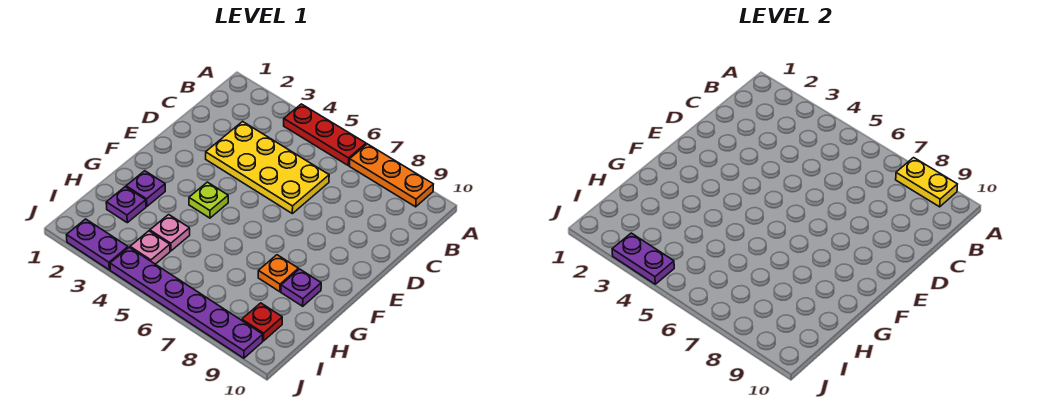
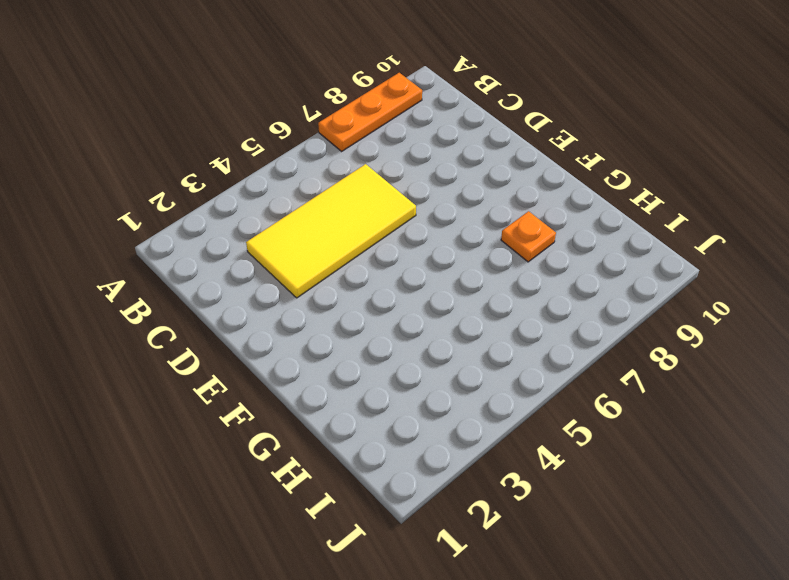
yellow 2x4 tile [246,164,416,298] -> yellow 2x4 plate [206,122,329,213]
none -> red 1x3 plate [284,104,366,165]
none -> lime 1x1 plate [189,182,228,218]
none -> purple 1x1 plate [126,171,165,206]

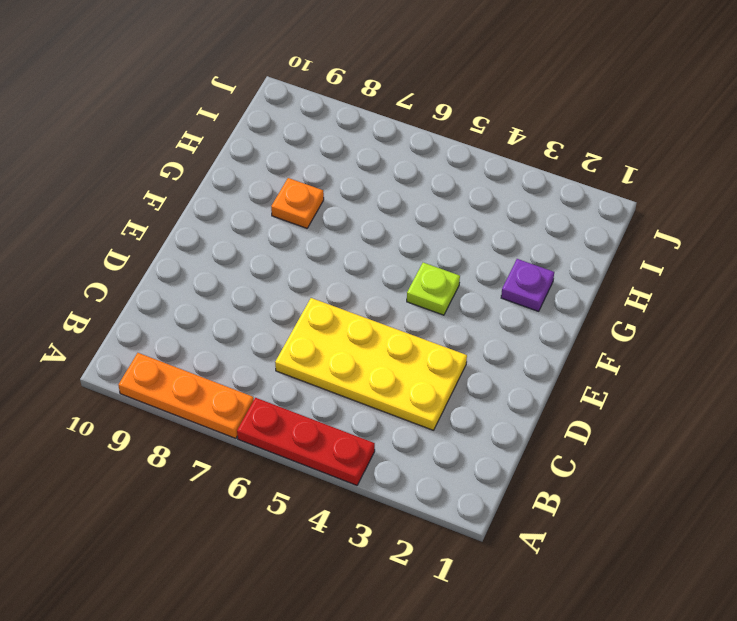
none -> purple 1x1 plate [281,269,321,306]
none -> purple 1x1 plate [106,187,146,223]
none -> pink 1x1 plate [150,215,190,251]

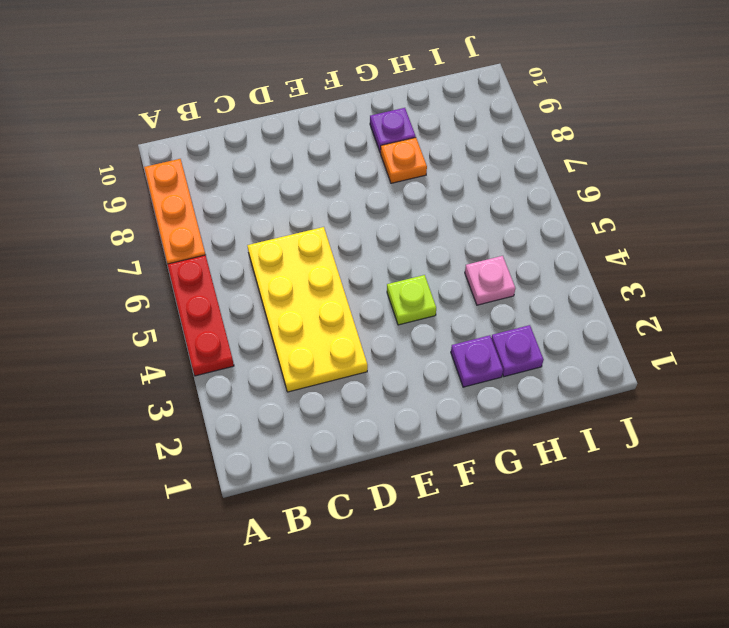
none -> pink 1x1 plate [130,231,170,264]
none -> red 1x1 plate [242,303,282,341]
none -> purple 1x2 plate [67,219,128,270]

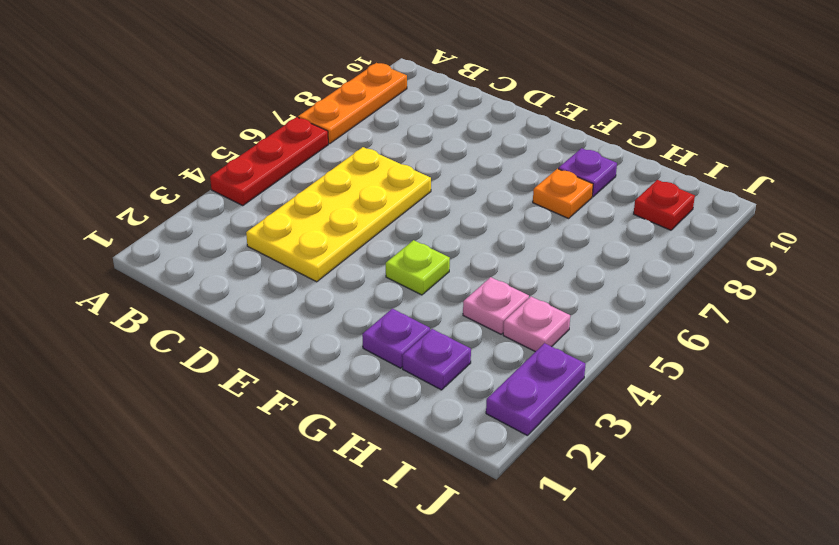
none -> purple 1x6 plate [110,247,263,358]
none -> yellow 1x2 plate [896,158,957,207]
none -> purple 1x2 plate [612,233,674,284]

